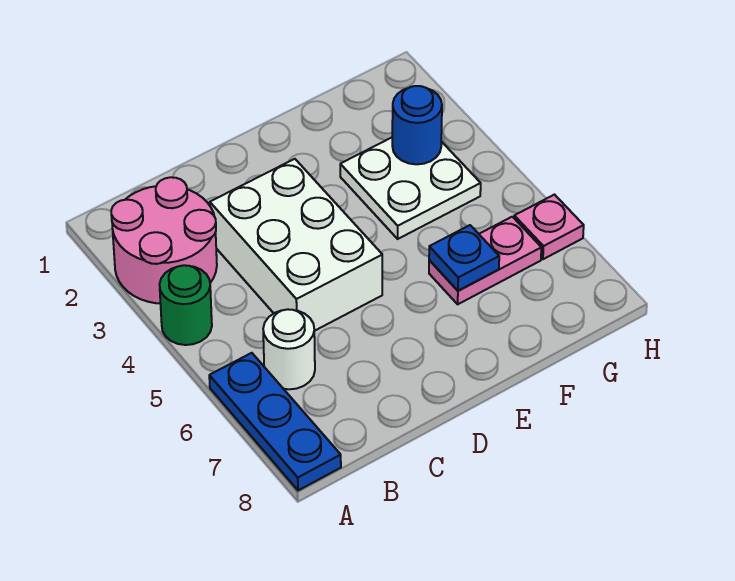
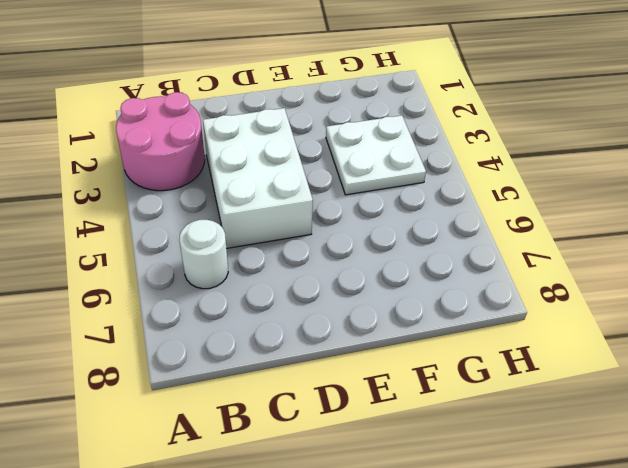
none -> green 1x1 round brick [160,265,212,345]
none -> blue 1x3 plate [209,353,341,490]

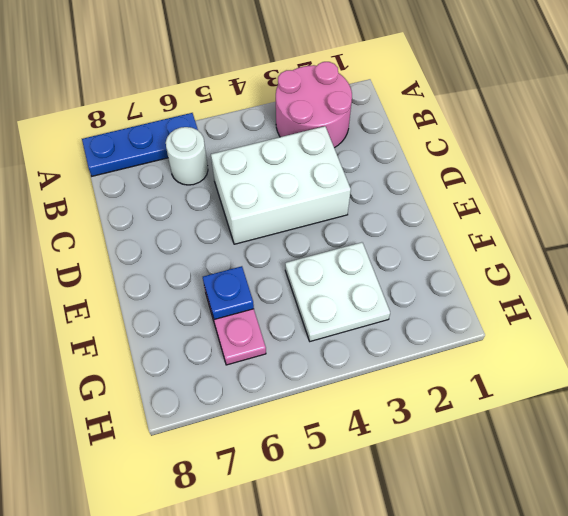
none -> green 1x1 round brick [160,265,212,345]
none -> pink 1x1 plate [514,195,584,259]

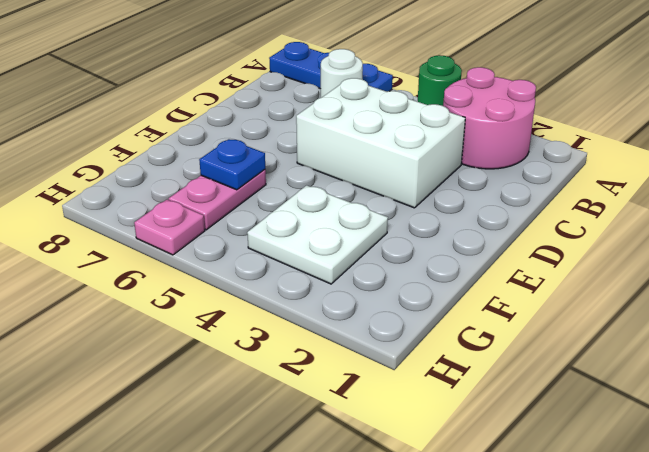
none -> blue 1x1 round brick [392,86,442,164]

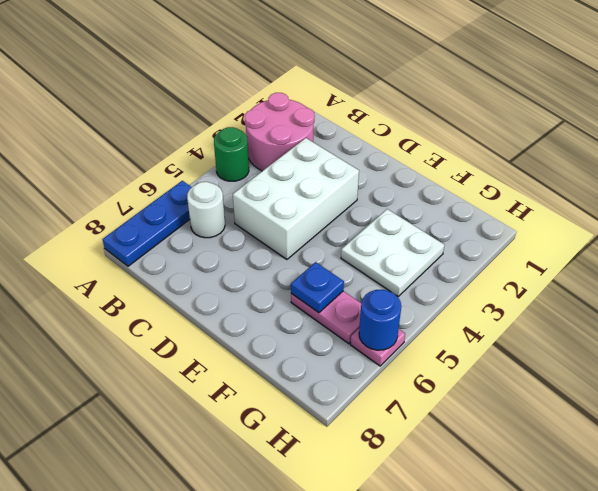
blue 1x1 round brick [359,290,401,350] -> blue 1x1 round brick moved to [392,86,442,164]

